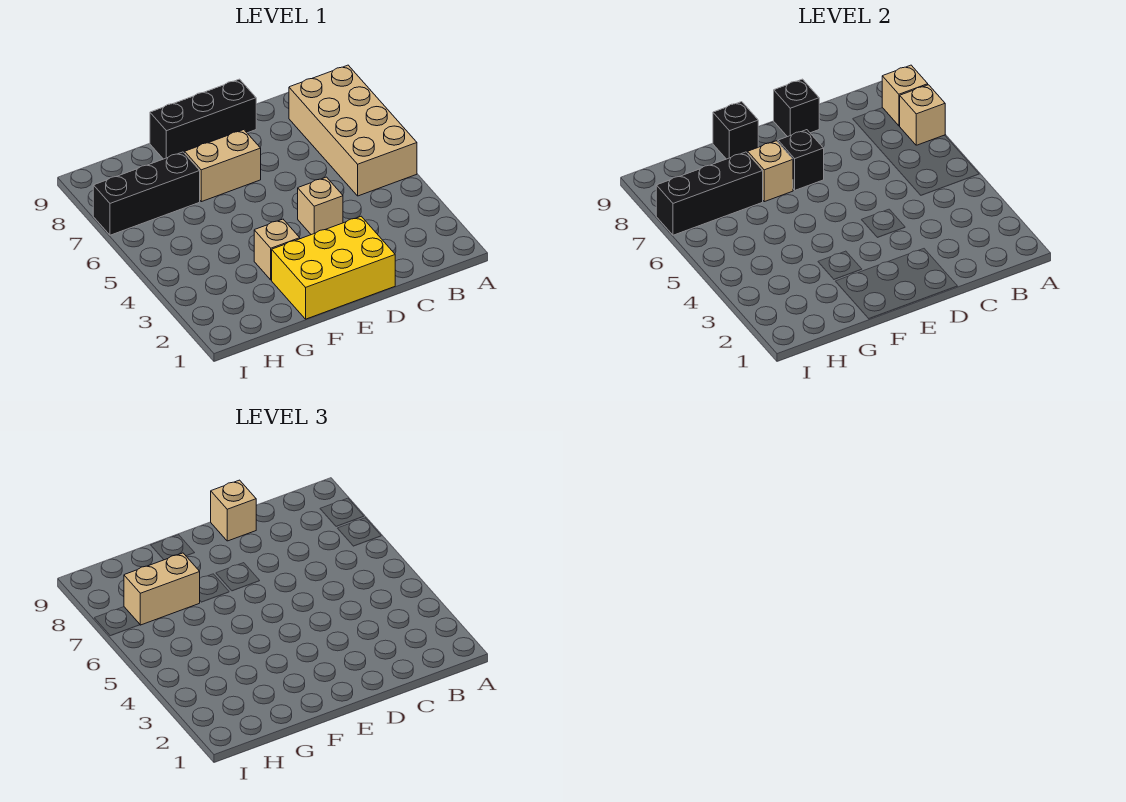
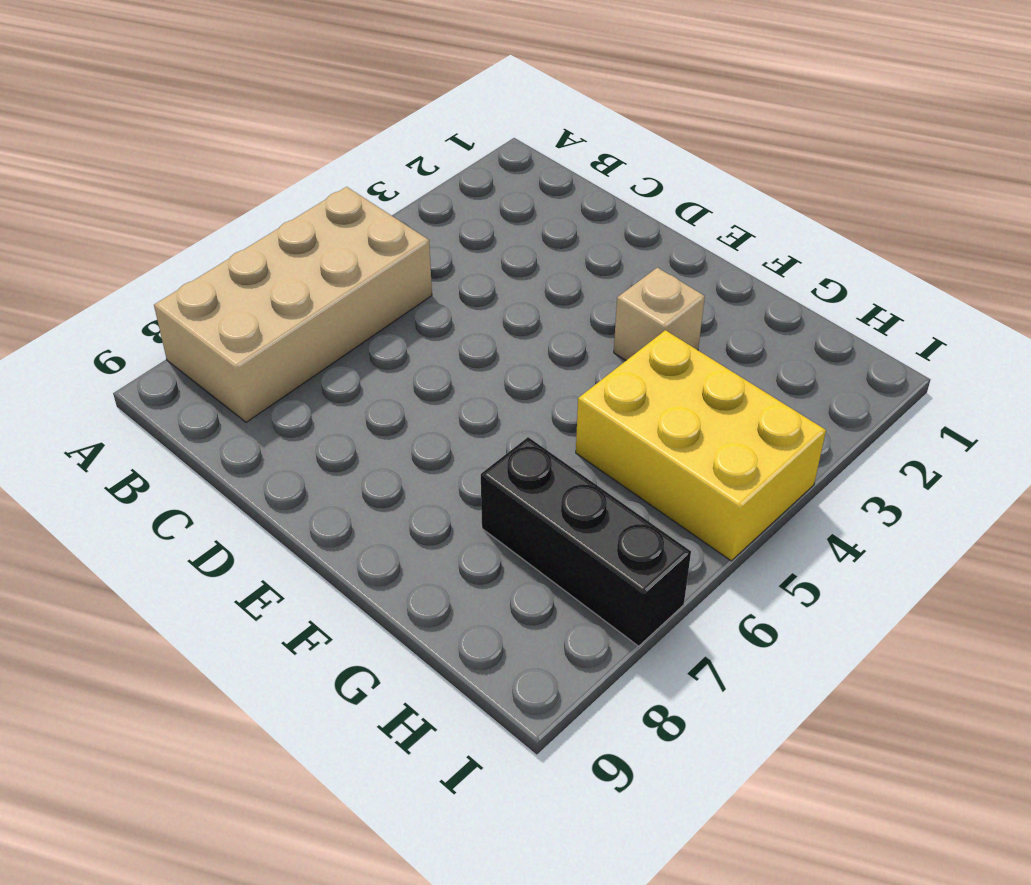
yellow 2x3 brick [576,330,826,561] -> yellow 2x3 brick moved to [272,216,395,319]
none -> tan 1x1 brick [298,177,343,235]
none -> black 1x3 brick [150,79,256,159]
none -> tan 1x2 brick [185,130,261,202]

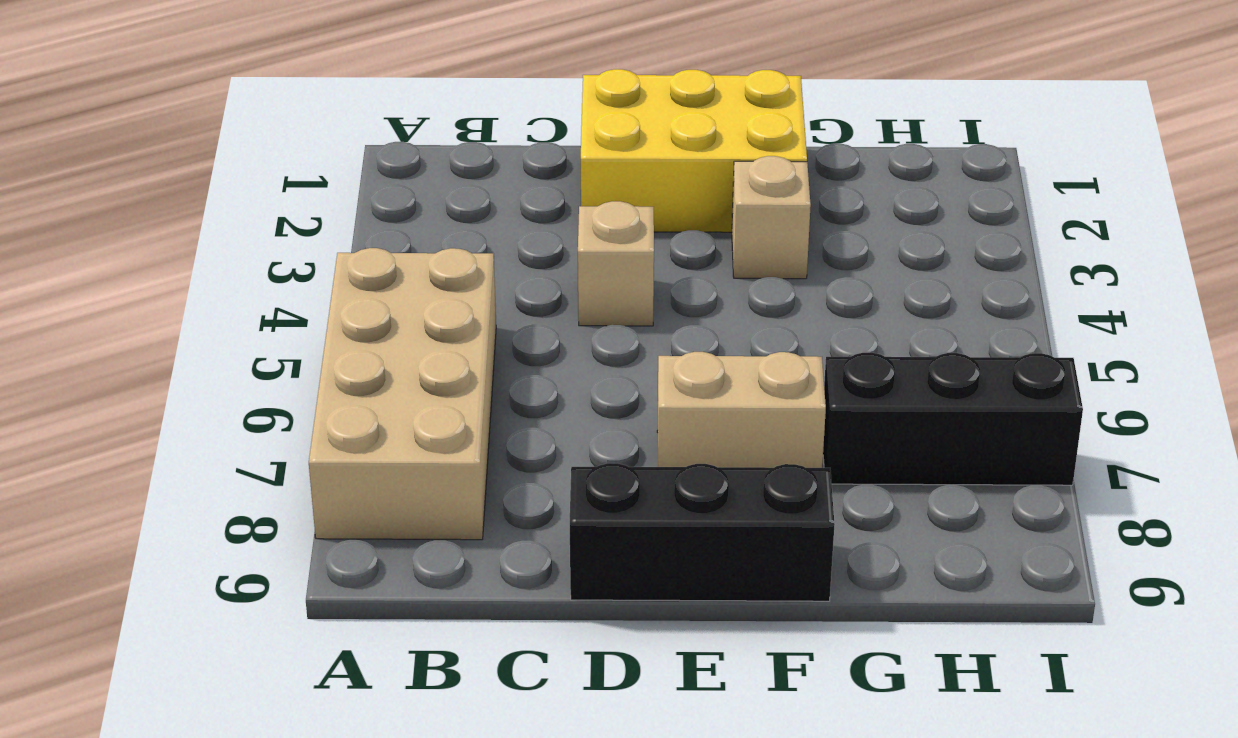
none -> tan 1x1 brick [900,85,945,145]
none -> tan 1x1 brick [882,65,928,126]
none -> black 1x1 brick [774,79,819,137]

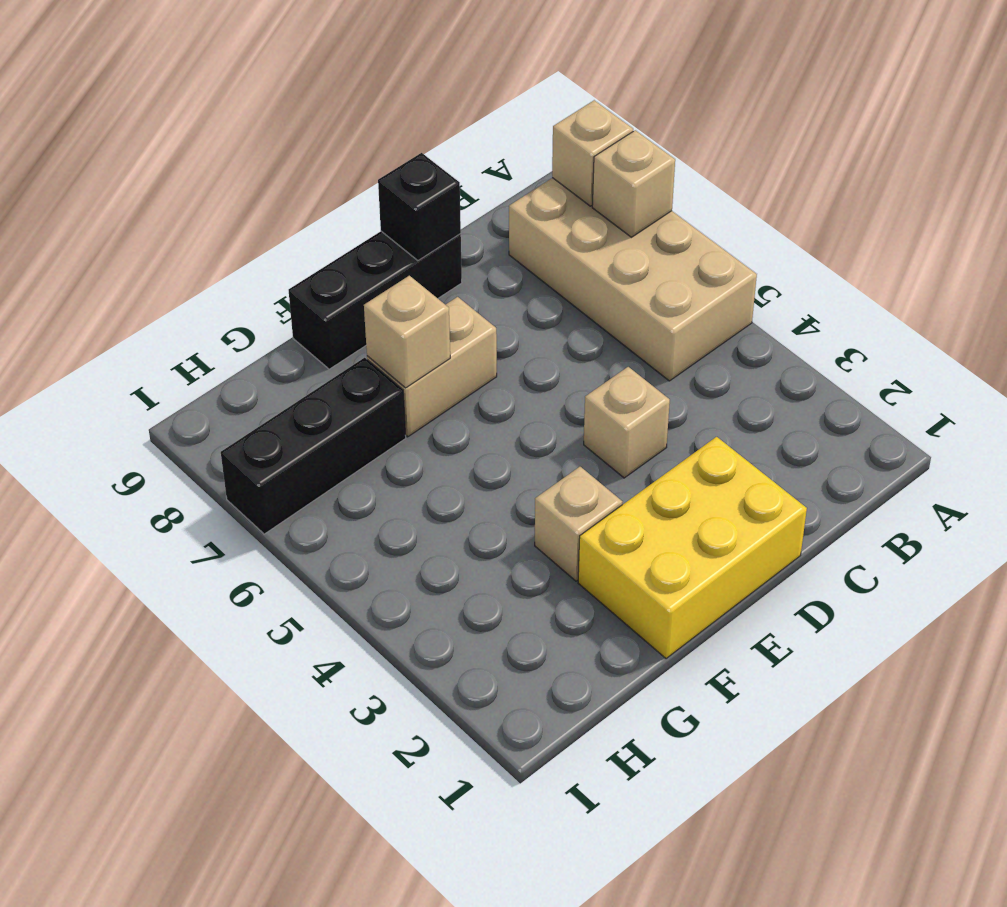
none -> black 1x1 brick [778,130,824,190]
none -> black 1x1 brick [713,102,758,159]
none -> black 1x3 brick [656,152,763,235]

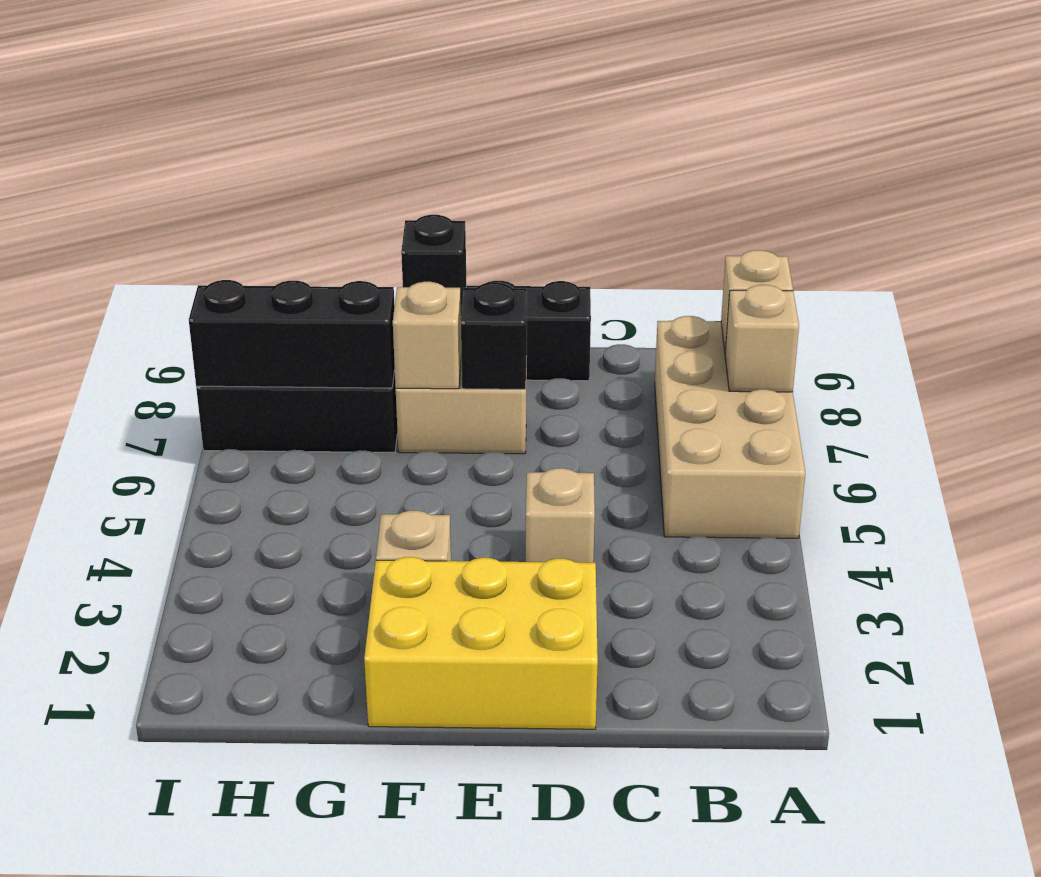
none -> black 1x1 brick [774,79,819,137]
none -> tan 1x1 brick [211,480,256,541]
none -> tan 1x2 brick [124,553,200,625]

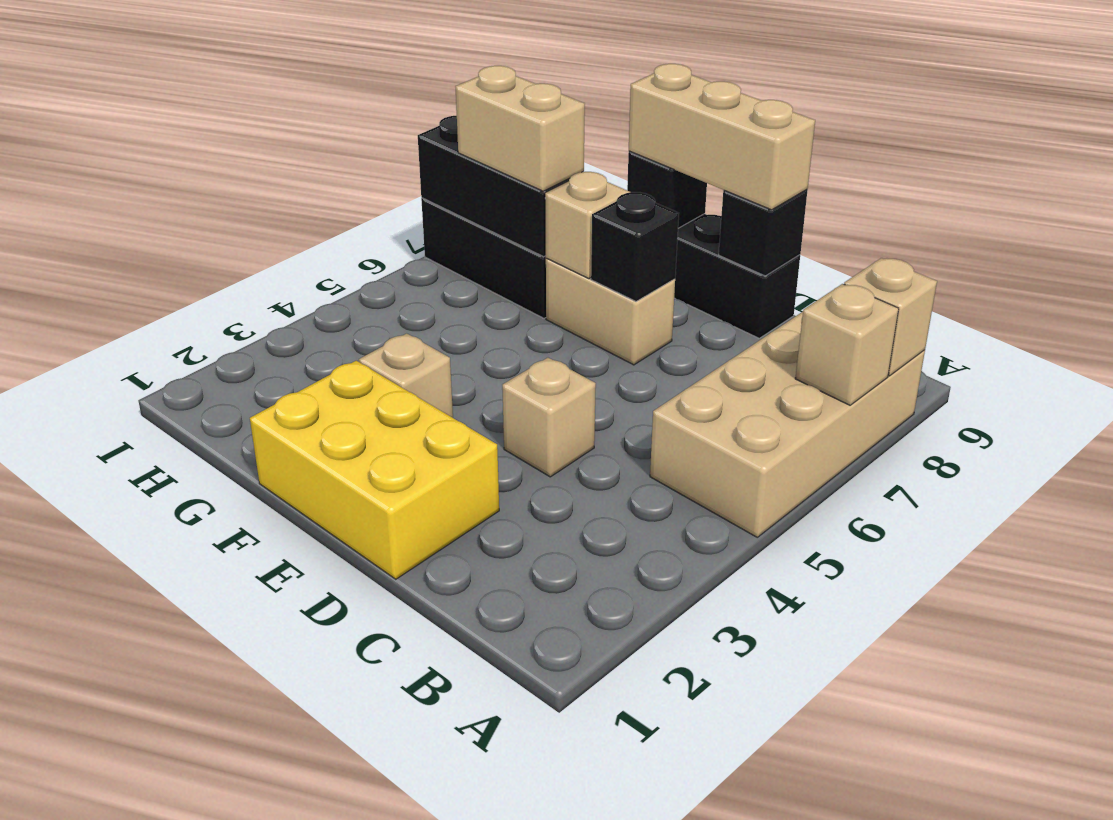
tan 1x3 brick [629,64,815,210] -> tan 1x1 brick [211,480,256,541]

